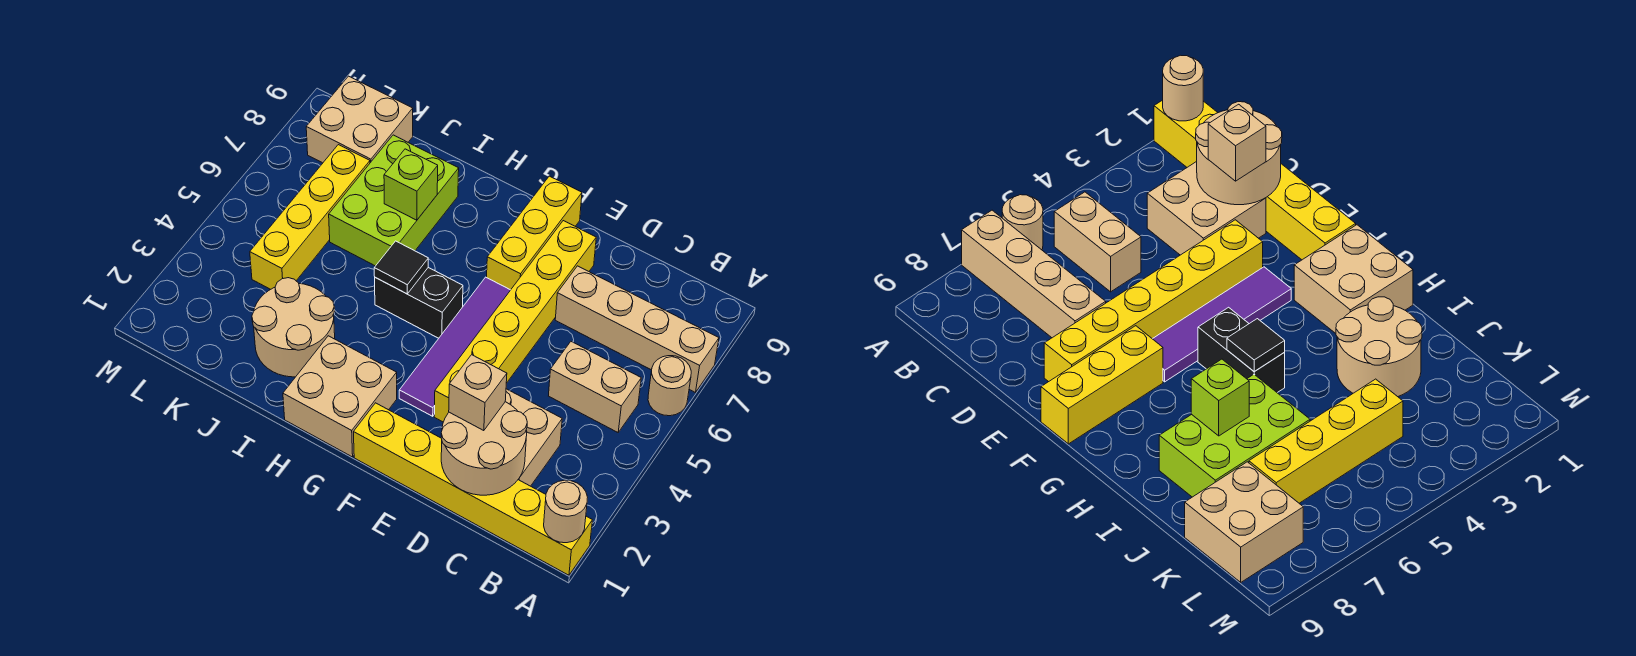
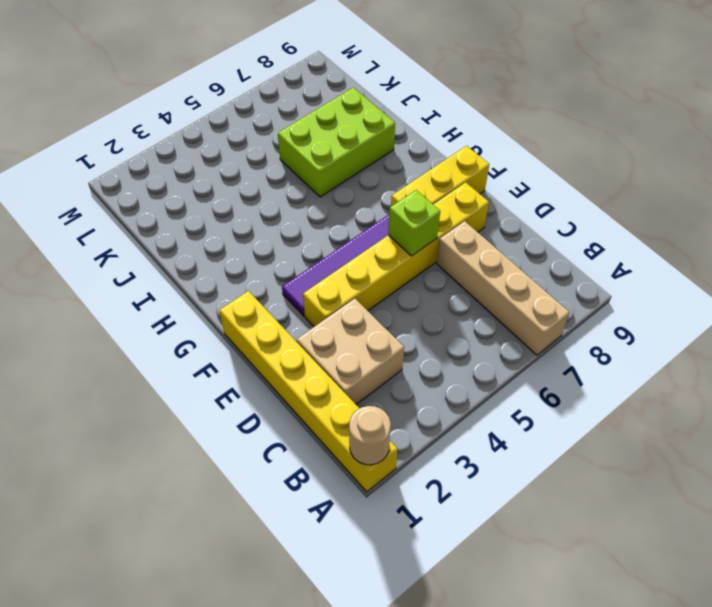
lime 1x1 brick [388,190,440,256] -> lime 1x1 brick moved to [384,149,438,220]
none -> tan 1x1 round brick [648,356,691,416]
none -> tan 1x2 brick [549,342,641,432]
none -> tan 2x2 brick [283,336,397,457]

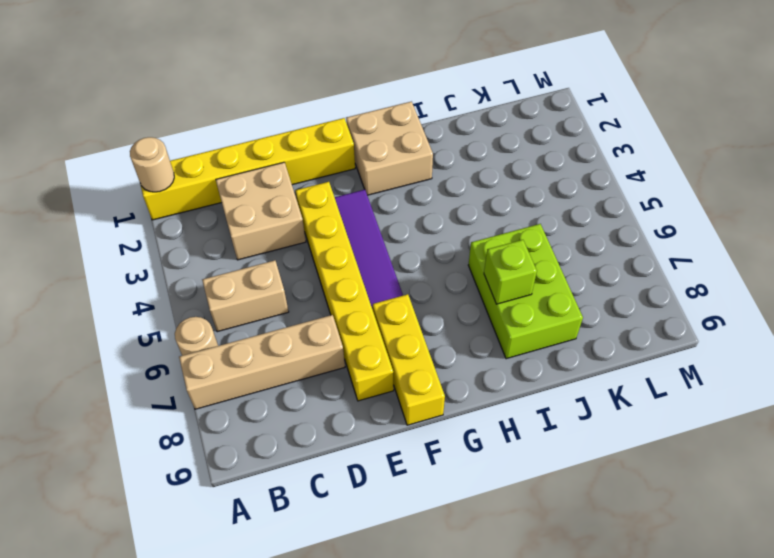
none -> black 1x2 brick [375,268,463,338]
none -> tan 2x2 round brick [252,278,335,377]
none -> yellow 1x4 brick [250,145,370,289]

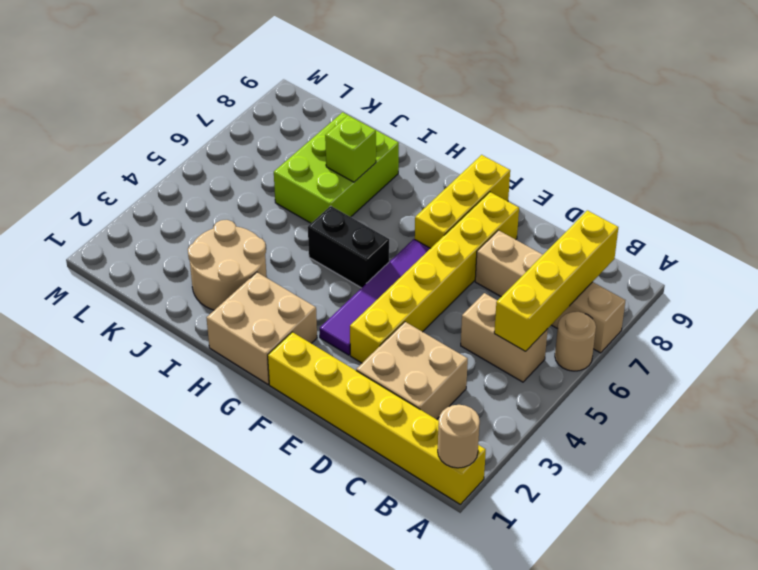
yellow 1x4 brick [494,210,618,351] -> yellow 1x4 brick moved to [250,145,370,289]
none -> tan 2x2 brick [306,76,413,163]
none -> tan 2x2 round brick [441,402,527,495]
none -> black 1x1 tile [374,241,428,294]

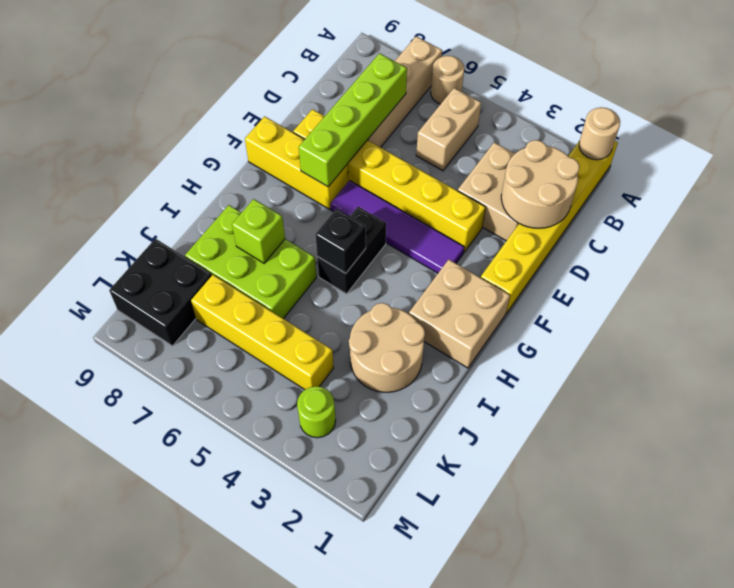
lime 1x4 brick [299,53,407,187] -> none
black 1x1 brick [316,209,366,273] -> black 1x1 tile [374,241,428,294]
black 2x2 brick [109,239,212,346] -> tan 2x2 brick [306,76,413,163]
lime 1x1 round brick [297,386,336,438] -> none
none -> tan 1x1 brick [449,355,507,431]

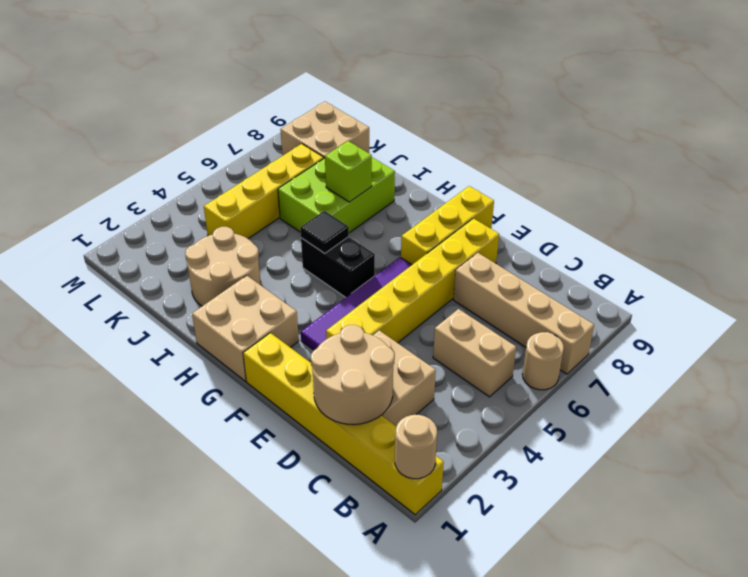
none -> tan 1x1 brick [449,355,507,431]

